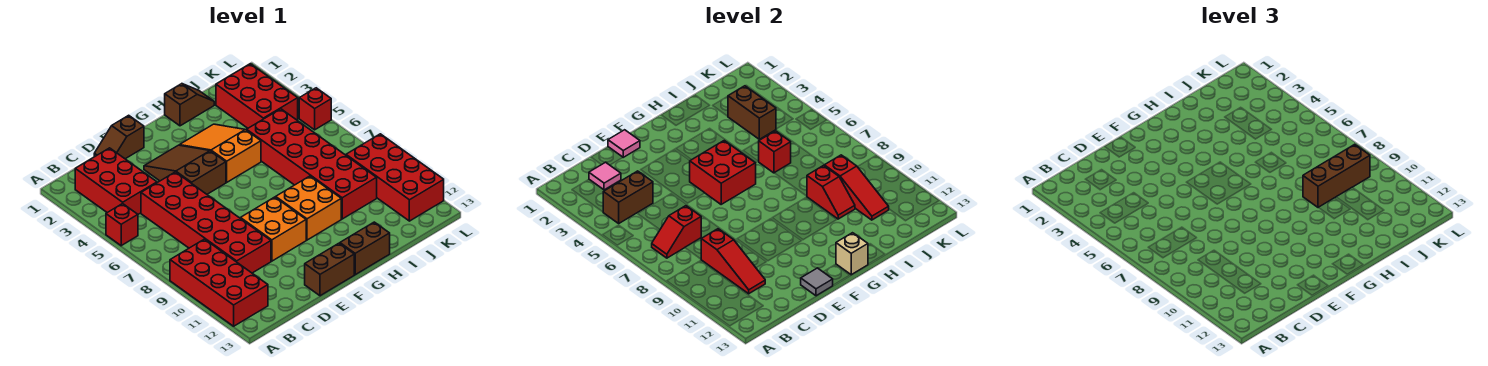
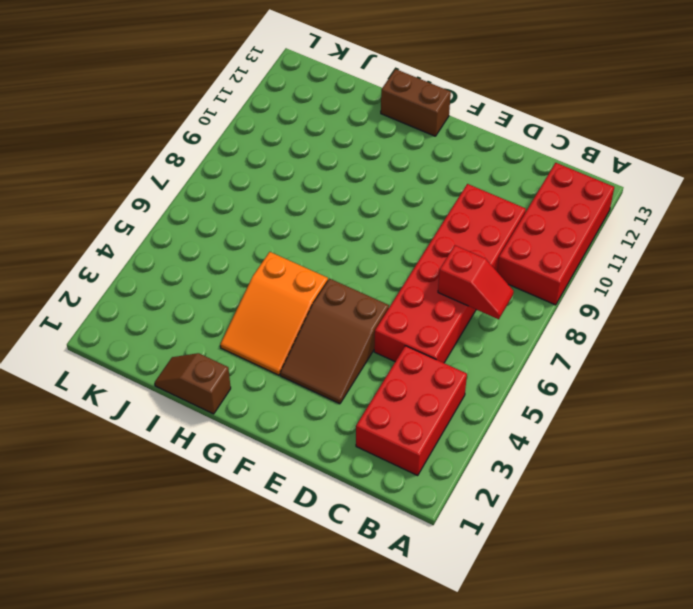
none -> red 1x1 brick [106,204,138,246]
none -> brown 1x2 slope [94,115,144,159]
none -> orange 2x2 brick [240,197,306,261]

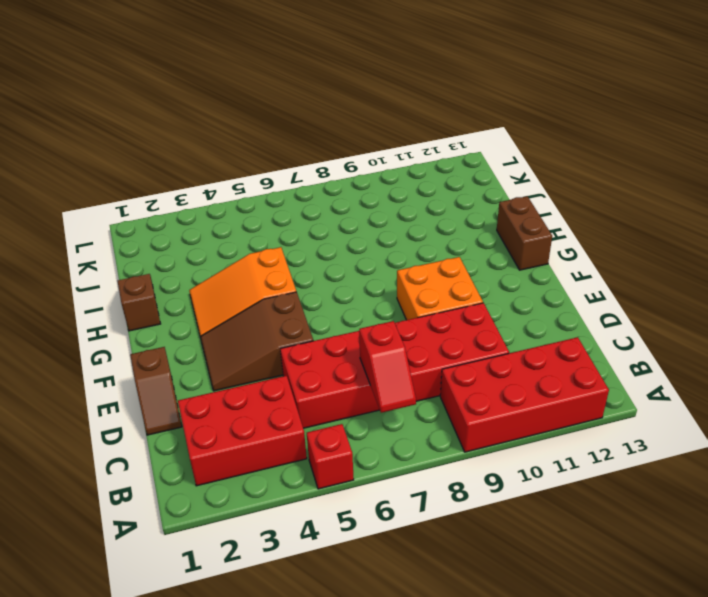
none -> brown 1x2 brick [305,243,354,296]
none -> orange 2x2 brick [276,176,341,240]
none -> red 2x6 brick [247,109,377,219]

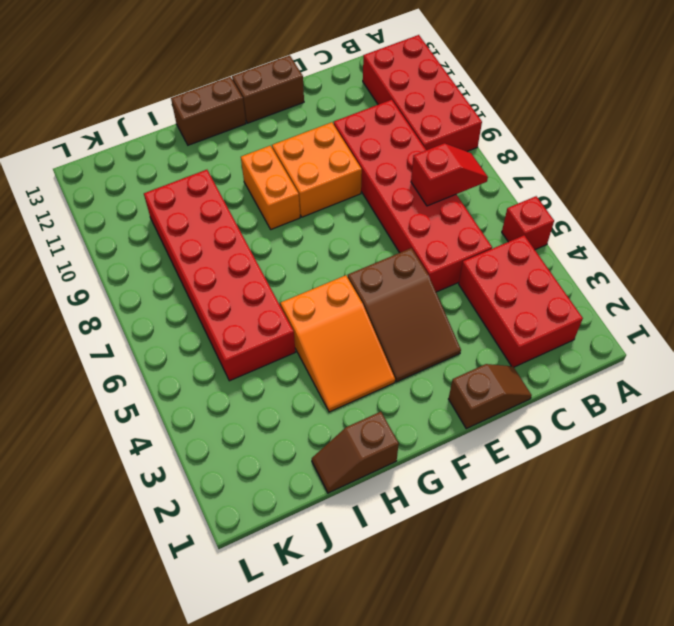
orange 1x2 brick [241,146,300,229] -> orange 2x2 brick [276,176,341,240]
none -> red 2x3 brick [216,64,298,128]
none -> red 2x4 brick [346,134,444,221]
none -> red 1x1 brick [299,88,331,130]

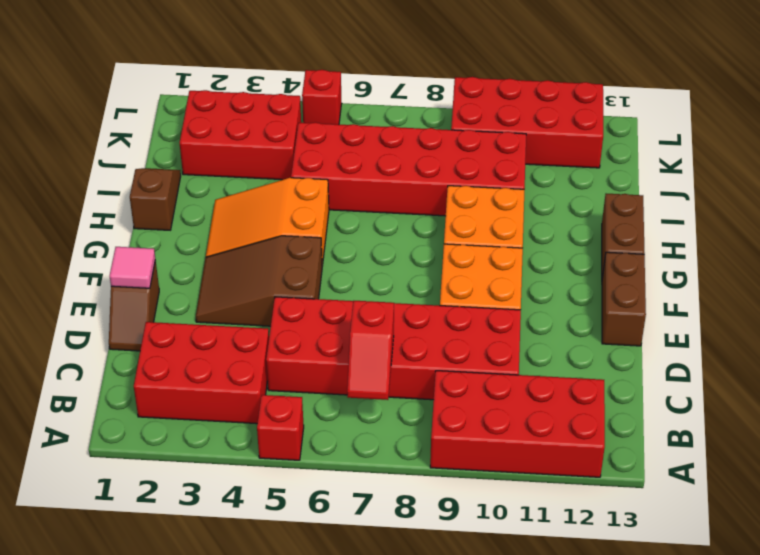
none -> brown 1x2 brick [603,171,653,223]
none -> pink 1x1 tile [589,162,621,190]
none -> red 1x3 slope [701,229,765,294]

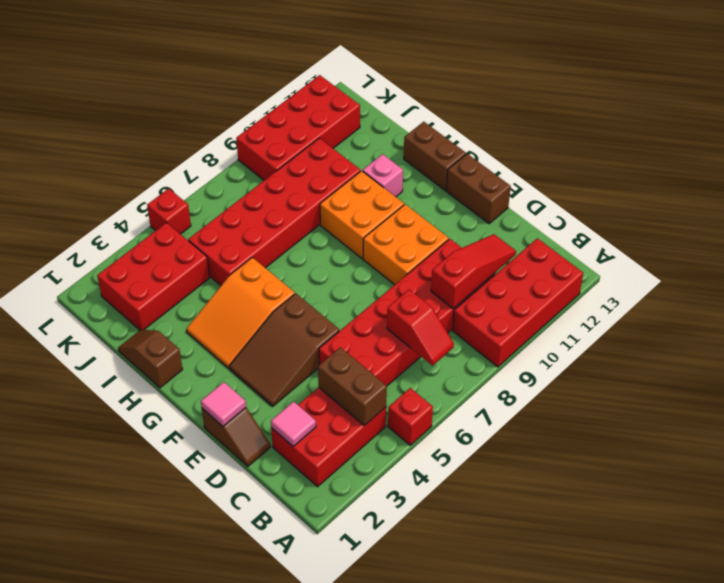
pink 1x1 brick [363,154,403,197] -> none
none -> grey 1x1 tile [801,268,833,296]
none -> red 2x2 brick [690,141,756,204]
none -> tan 1x1 brick [836,233,868,275]

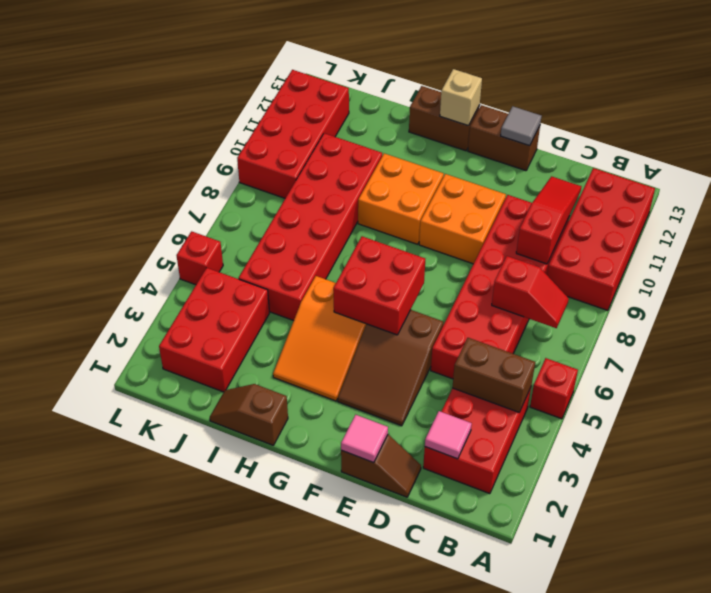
none -> red 1x1 brick [759,131,791,173]
none -> red 1x2 slope [807,166,855,219]
none -> brown 1x2 brick [728,86,776,139]

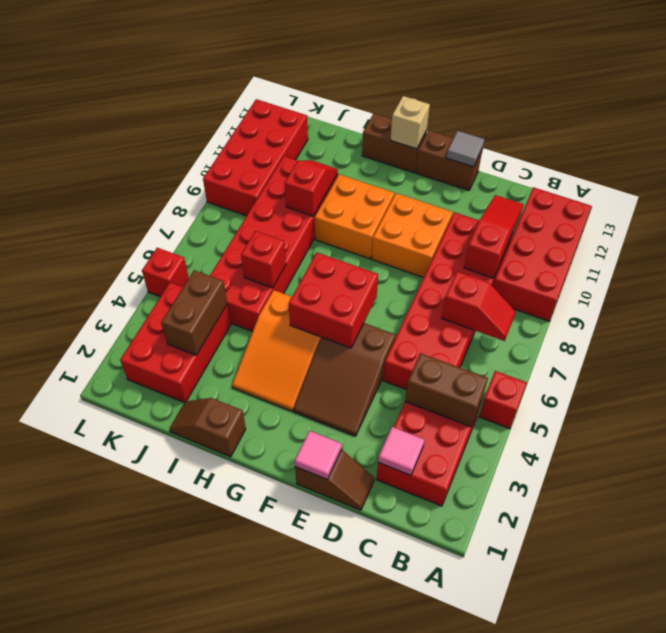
none -> red 1x3 slope [824,155,889,220]
none -> brown 1x3 brick [1303,144,1370,208]

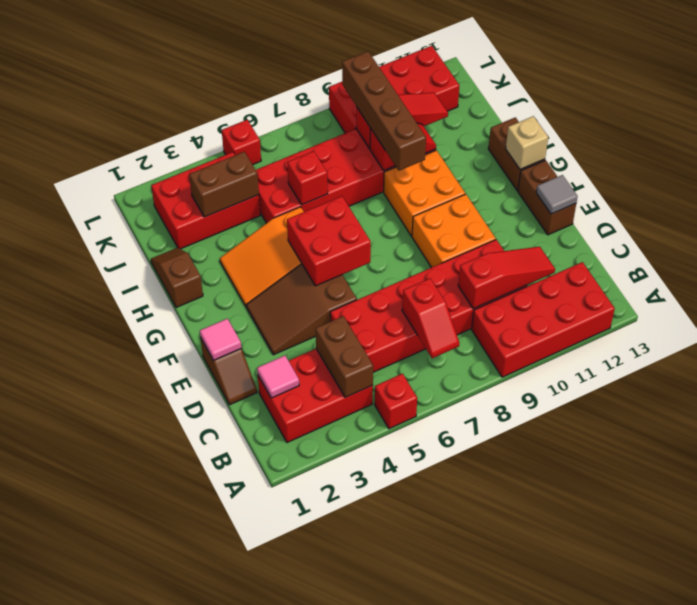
brown 1x4 brick [342,51,426,171] -> brown 1x3 brick [1303,144,1370,208]

